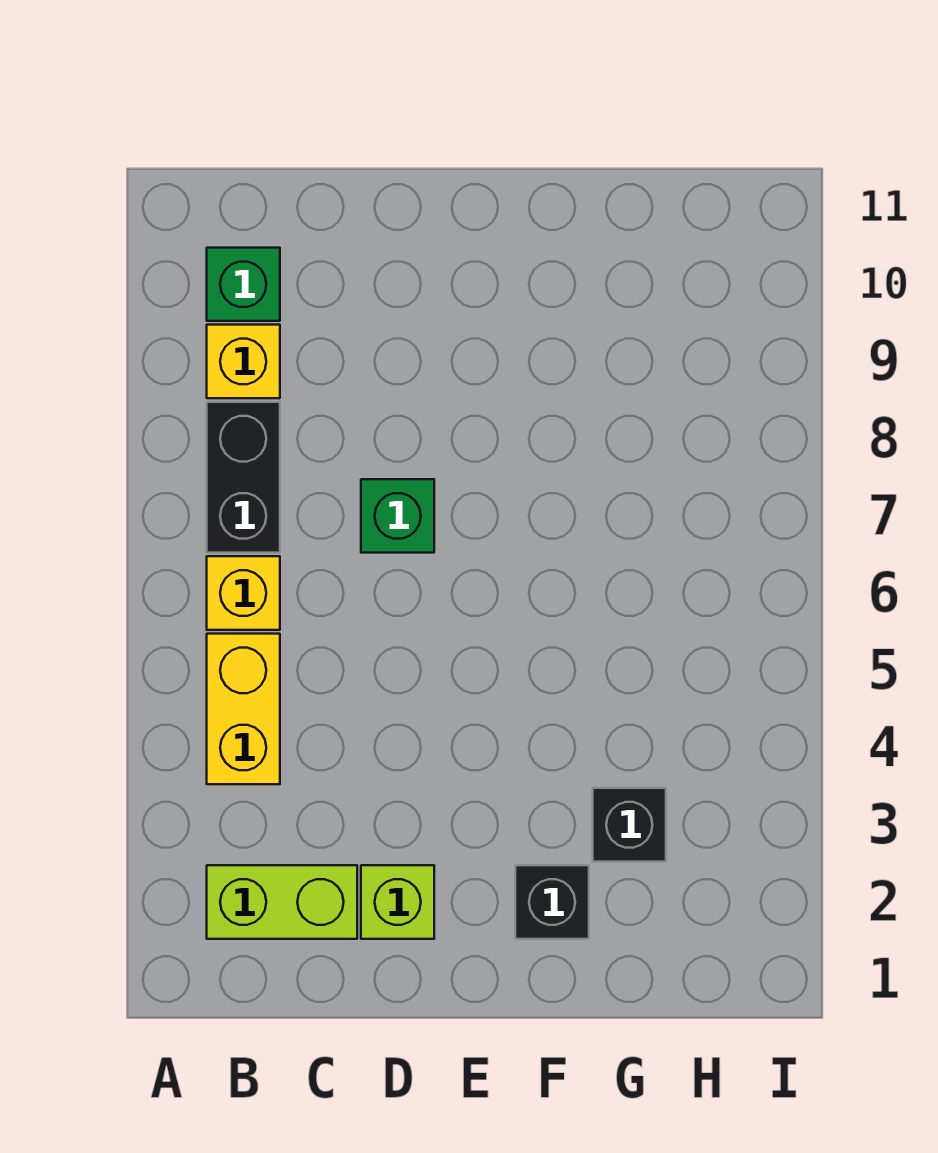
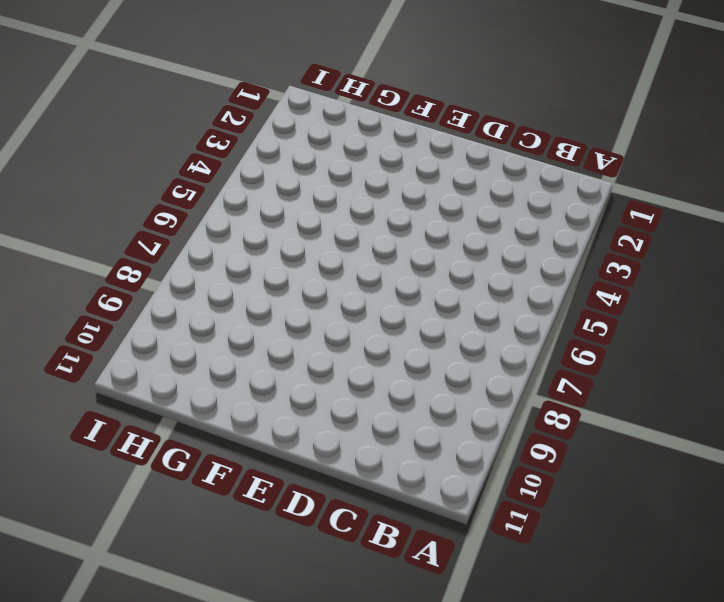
none -> lime 1x2 brick [207,865,357,939]
none -> yellow 1x2 brick [207,634,280,784]

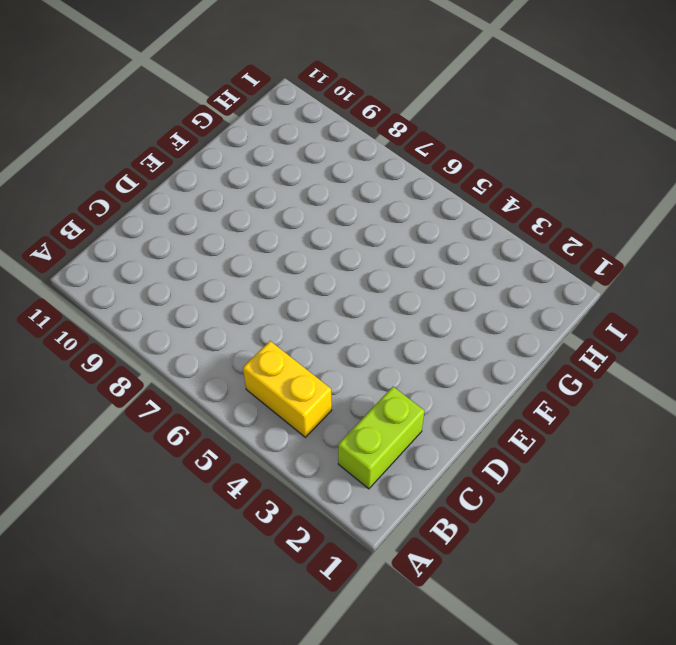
none -> yellow 1x1 brick [207,556,280,630]
none -> black 1x2 brick [207,402,280,553]

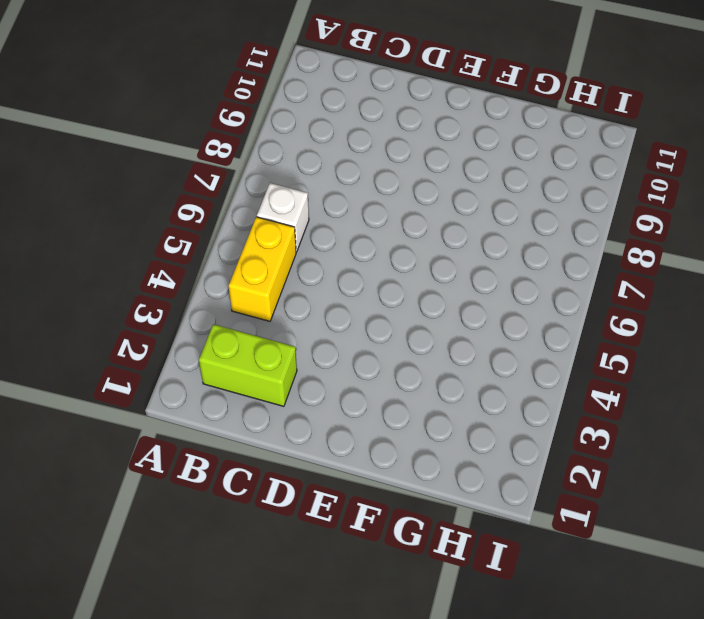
white 1x1 brick [257,183,309,252] -> yellow 1x1 brick [207,556,280,630]
none -> black 1x2 brick [207,402,280,553]
none -> yellow 1x1 brick [207,325,280,398]

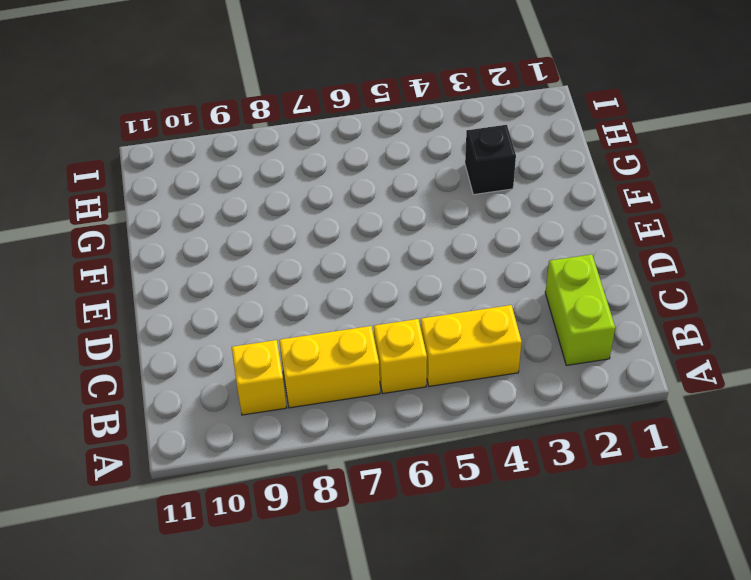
yellow 1x2 brick [279,326,380,408] -> black 1x2 brick [207,402,280,553]
none -> green 1x1 brick [207,248,280,321]
none -> lime 1x1 brick [361,865,434,939]

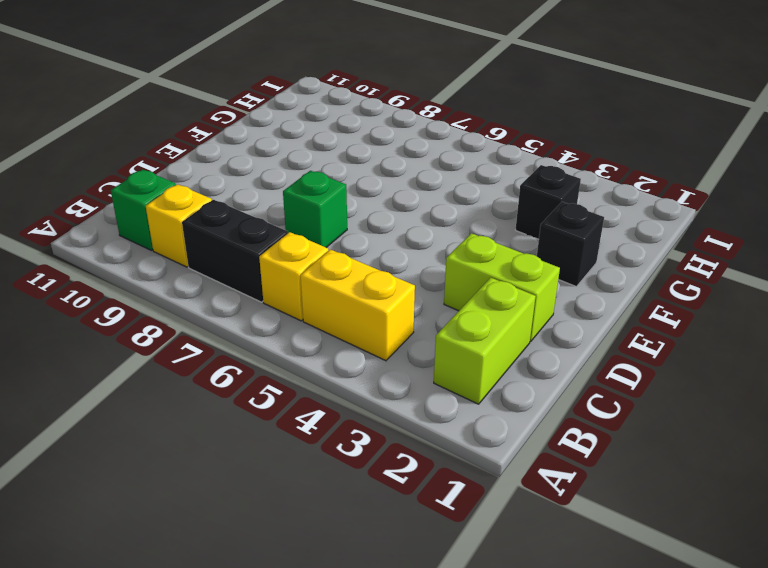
lime 1x2 brick [444,233,560,342] -> lime 1x1 brick [361,865,434,939]

